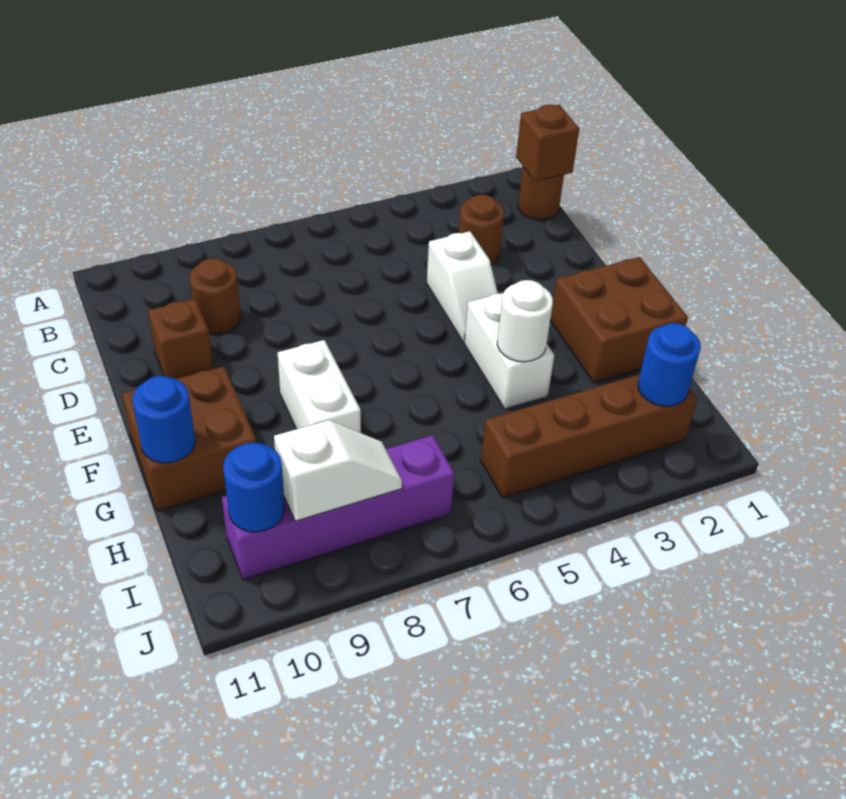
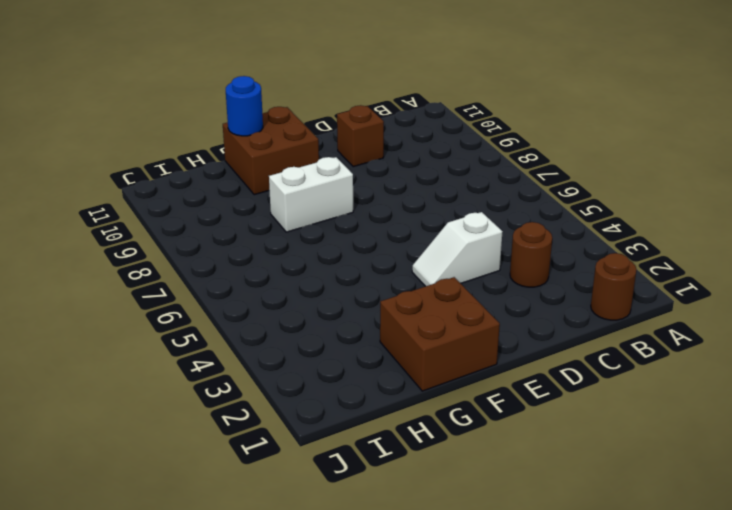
none -> brown 1x1 round brick [189,258,241,334]
none -> white 1x2 brick [464,293,554,409]
none -> brown 1x4 brick [481,374,697,498]

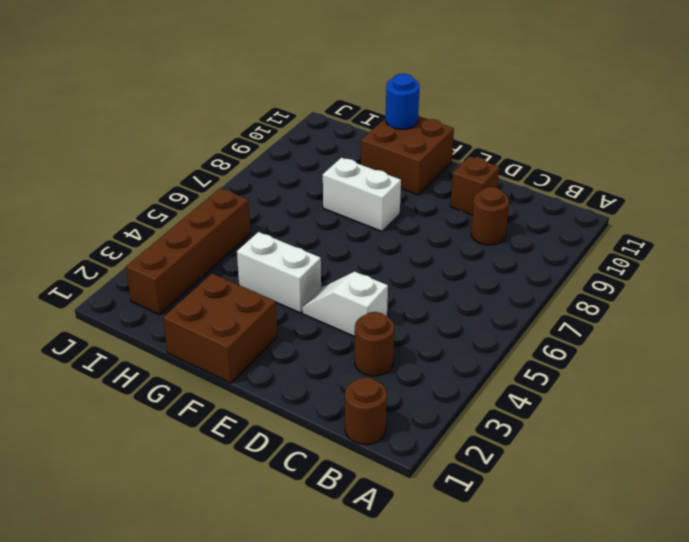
none -> purple 1x4 brick [222,435,454,580]
none -> brown 1x1 brick [516,105,579,182]
none -> white 1x1 round brick [497,280,553,362]

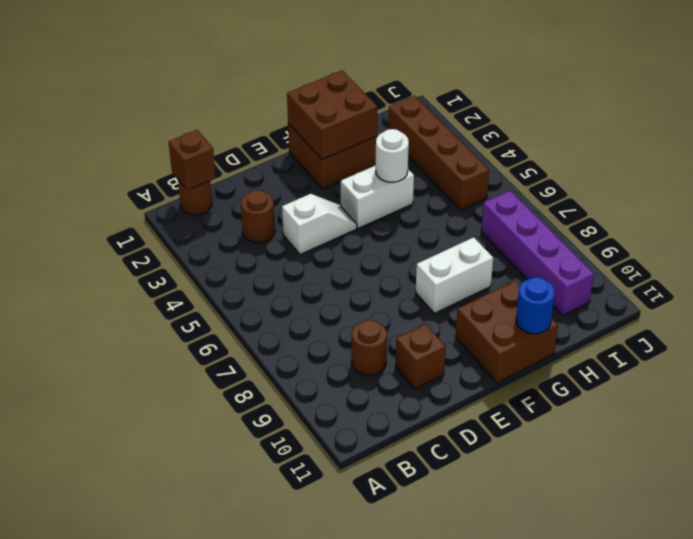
brown 2x2 brick [287,70,377,160] -> none
none -> blue 1x1 round brick [638,323,701,406]
none -> white 1x2 slope [274,420,402,521]
none -> blue 1x1 round brick [223,443,285,532]

